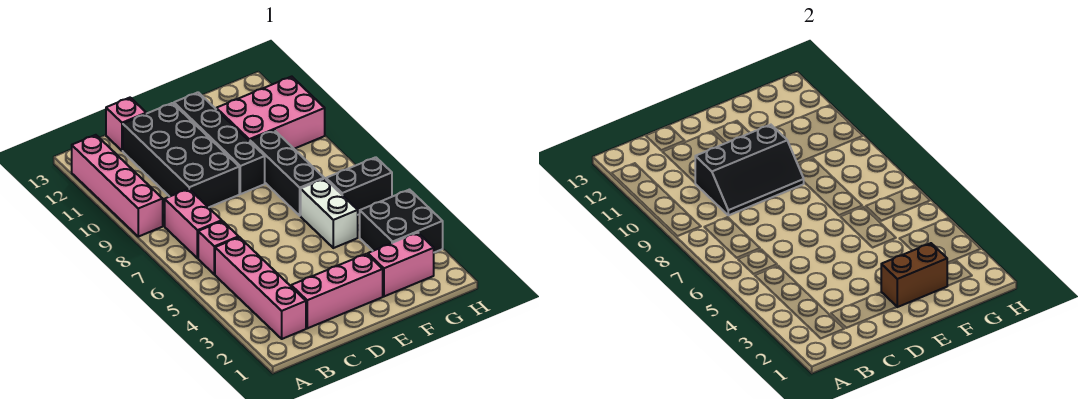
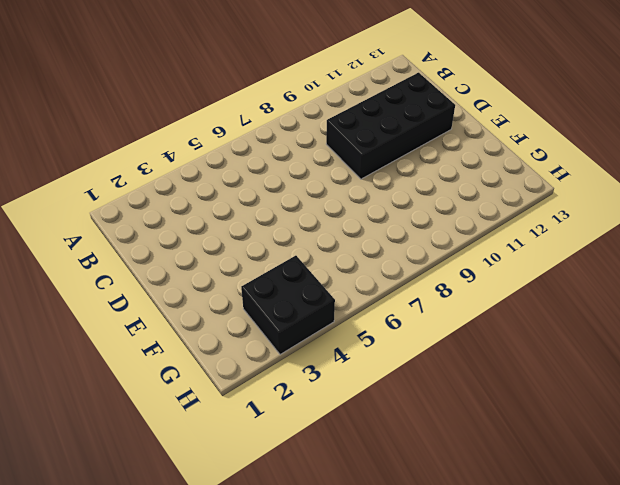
none -> pink 1x4 brick [71,135,163,237]
none -> pink 1x4 brick [215,237,306,339]
none -> pink 1x1 brick [198,221,239,274]

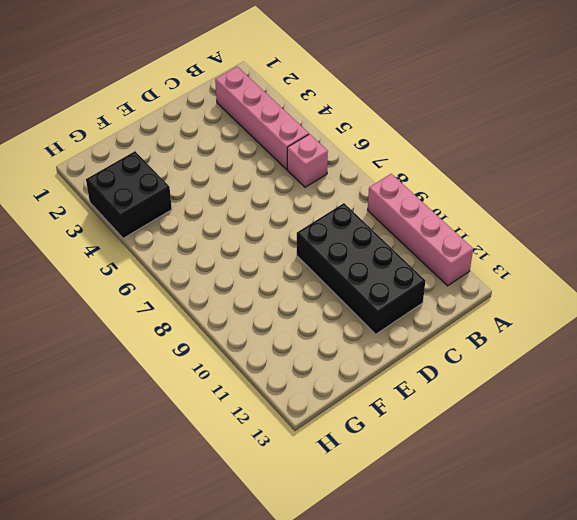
none -> pink 1x2 brick [165,189,222,258]
none -> pink 1x3 brick [291,254,383,328]
none -> pink 1x1 brick [106,98,146,151]

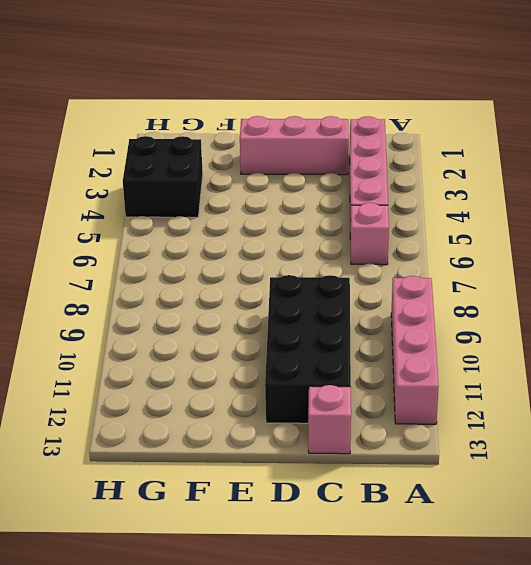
none -> pink 1x2 brick [165,189,222,258]
none -> black 1x4 brick [174,92,265,194]
none -> pink 1x2 brick [368,232,434,296]

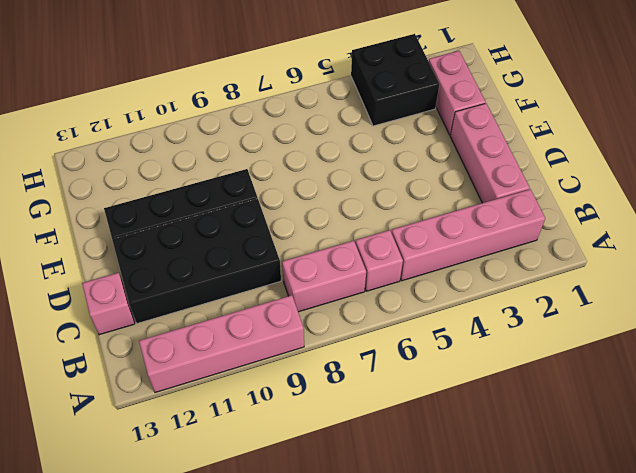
none -> white 1x2 brick [301,179,358,248]
none -> black 1x3 brick [250,130,324,216]
none -> pink 2x3 brick [216,77,325,149]

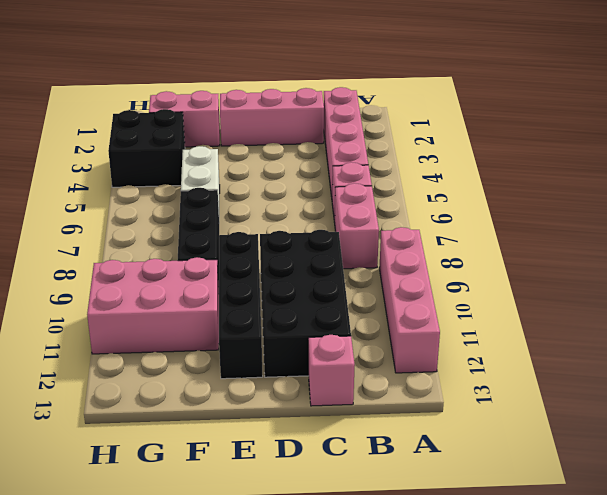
none -> black 1x2 brick [326,157,392,215]
none -> black 2x3 slope [695,125,804,215]
none -> brown 1x2 brick [881,243,947,307]

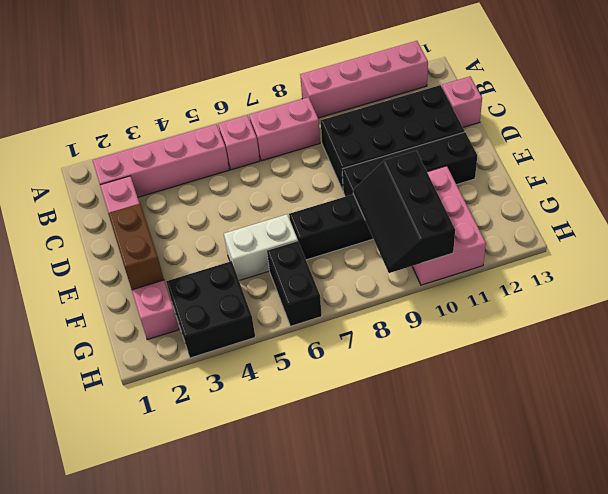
black 2x3 slope [353,151,455,273] -> black 2x3 slope moved to [695,125,804,215]

